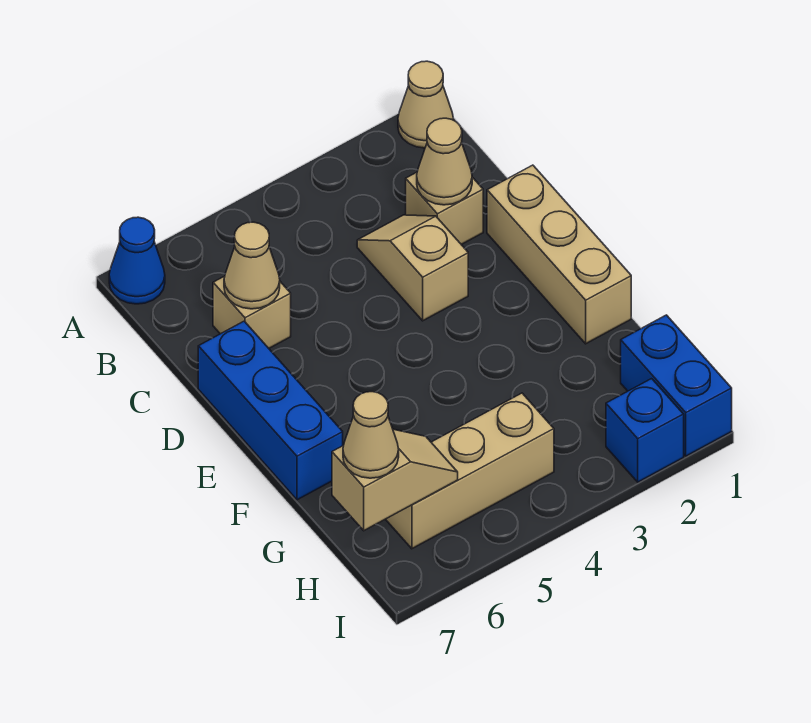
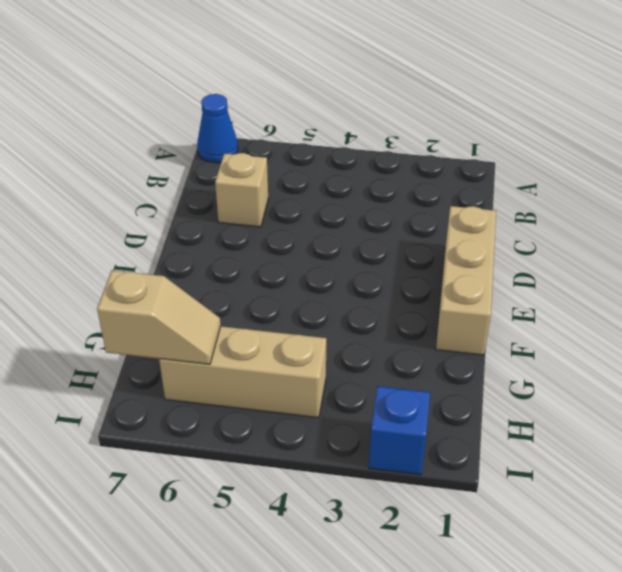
none -> tan 1x1 cone [398,61,454,148]
none -> tan 1x1 brick [406,172,483,245]
none -> tan 1x2 slope [357,215,468,321]

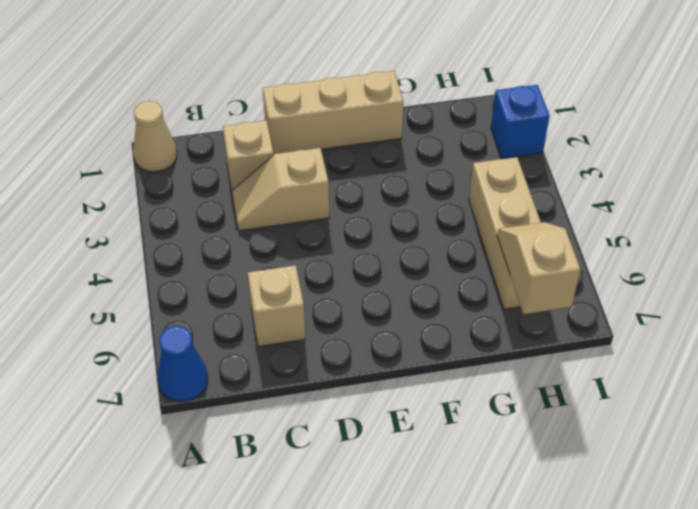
none -> blue 1x3 brick [198,321,343,500]
none -> blue 1x2 brick [621,315,732,456]
none -> tan 1x1 cone [417,118,472,205]

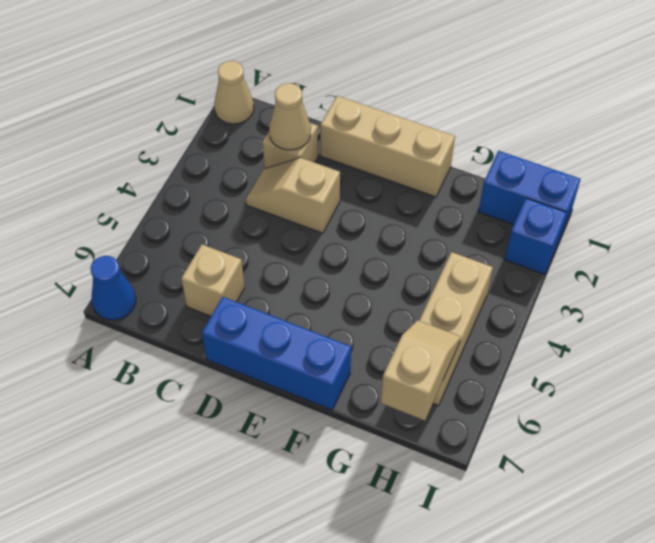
none -> tan 1x1 cone [224,222,280,309]
none -> tan 1x1 cone [343,392,399,478]

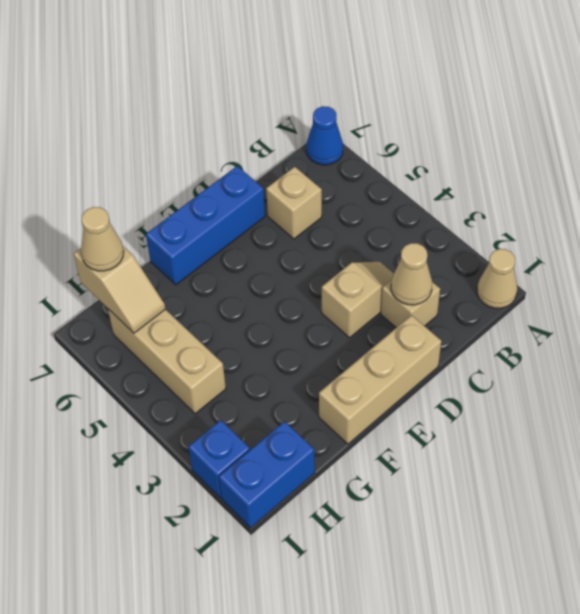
none -> tan 1x1 cone [224,222,280,309]

